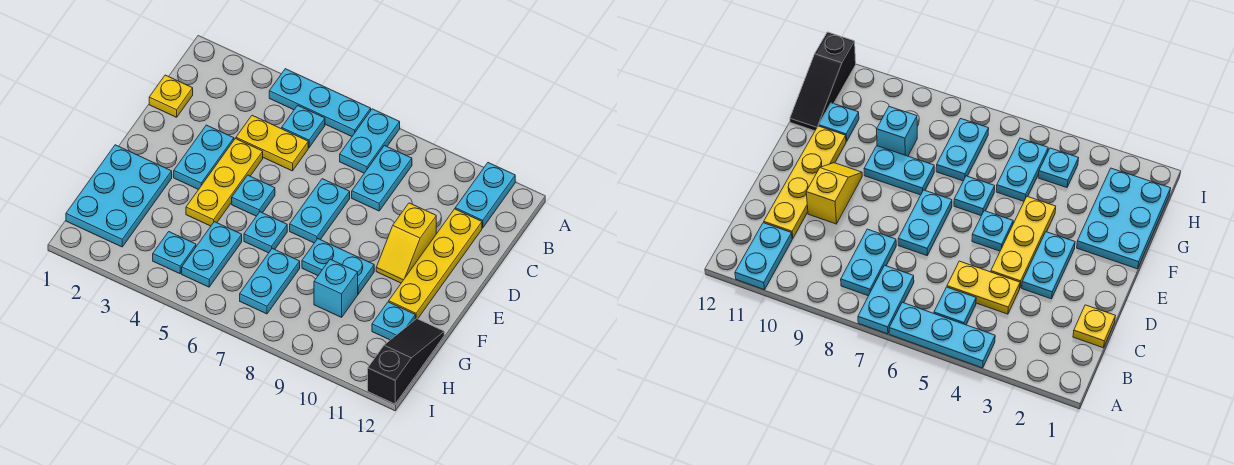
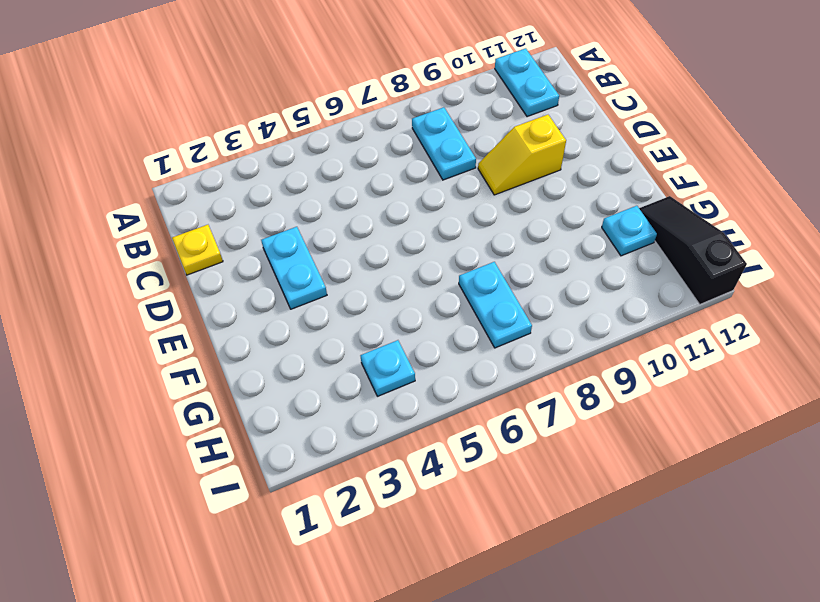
yellow 1x2 slope [478,115,566,195] -> yellow 1x2 slope turned to [376,203,436,283]
none -> cyan 1x3 plate [269,69,371,136]
none -> cyan 1x2 plate [340,109,400,173]
none -> cyan 1x1 plate [282,105,325,148]

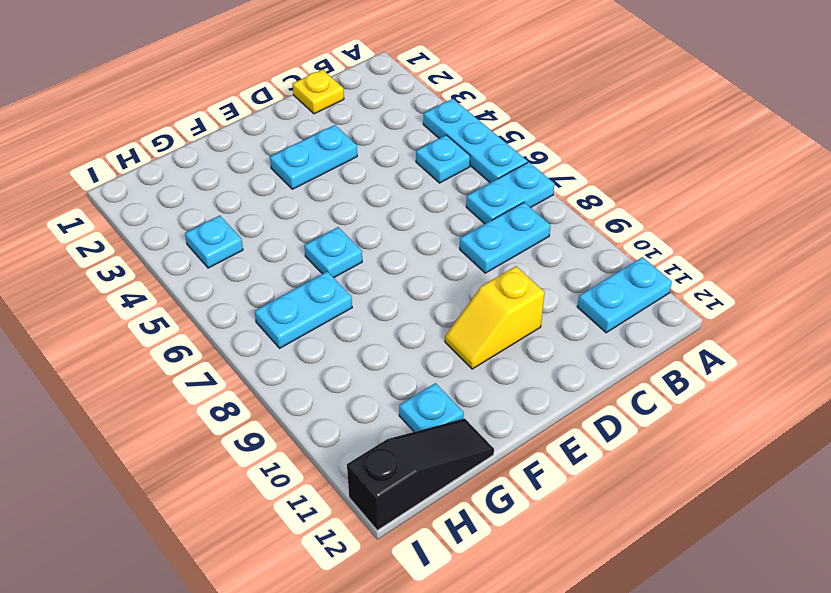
none -> yellow 1x2 plate [236,115,308,171]
none -> yellow 1x4 plate [389,209,482,320]
none -> yellow 1x3 plate [186,139,263,226]

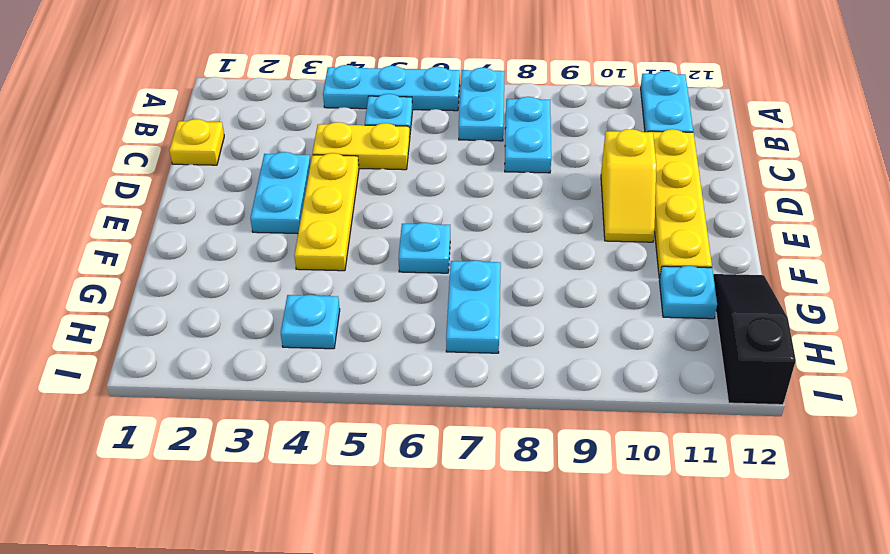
none -> cyan 1x2 plate [290,179,350,243]
none -> cyan 1x1 plate [232,175,275,216]
none -> cyan 2x3 plate [66,145,172,247]

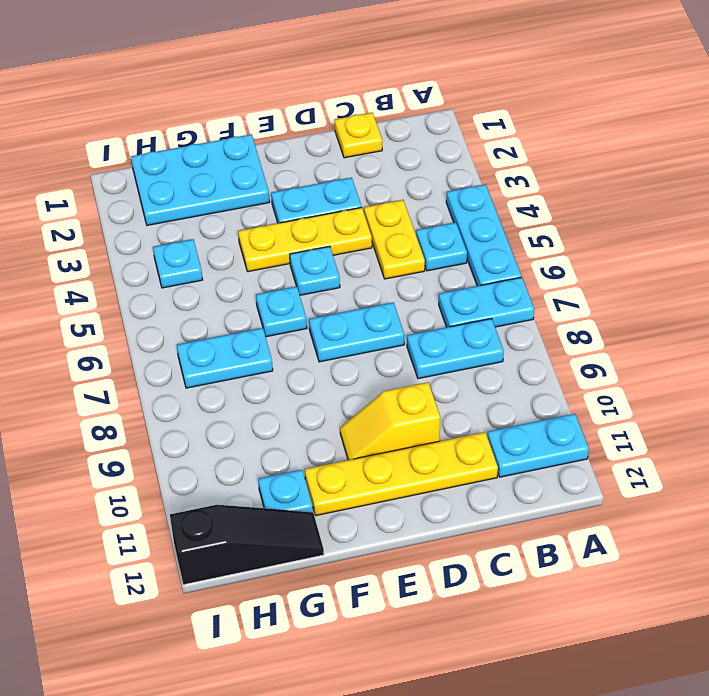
none -> cyan 1x2 plate [302,239,374,294]
none -> cyan 1x2 plate [182,222,242,287]
none -> cyan 1x1 brick [314,259,358,317]

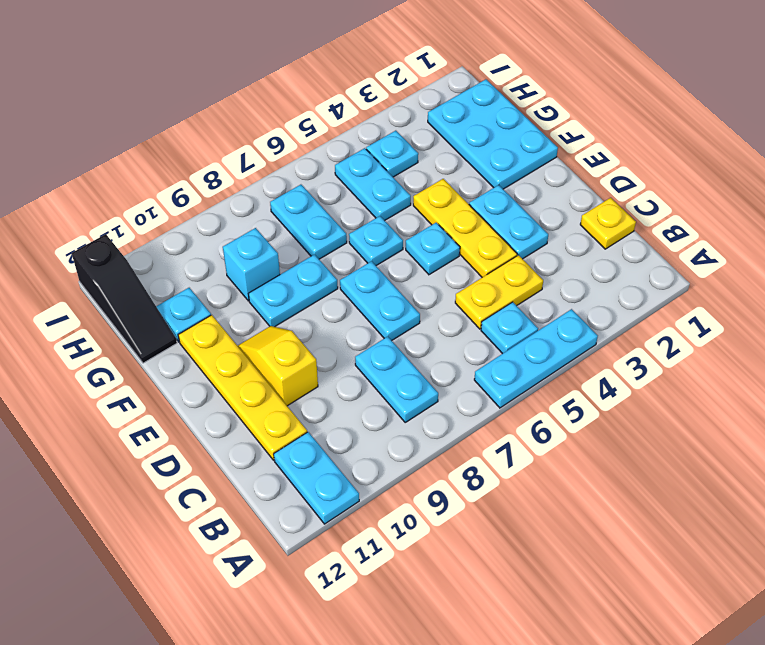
none -> cyan 1x2 plate [340,109,400,173]

